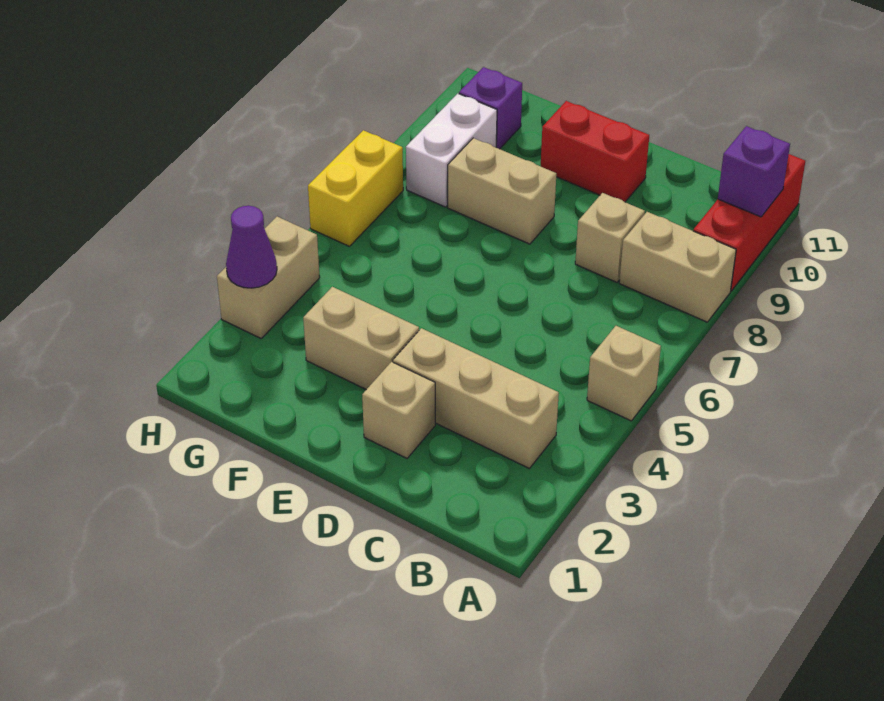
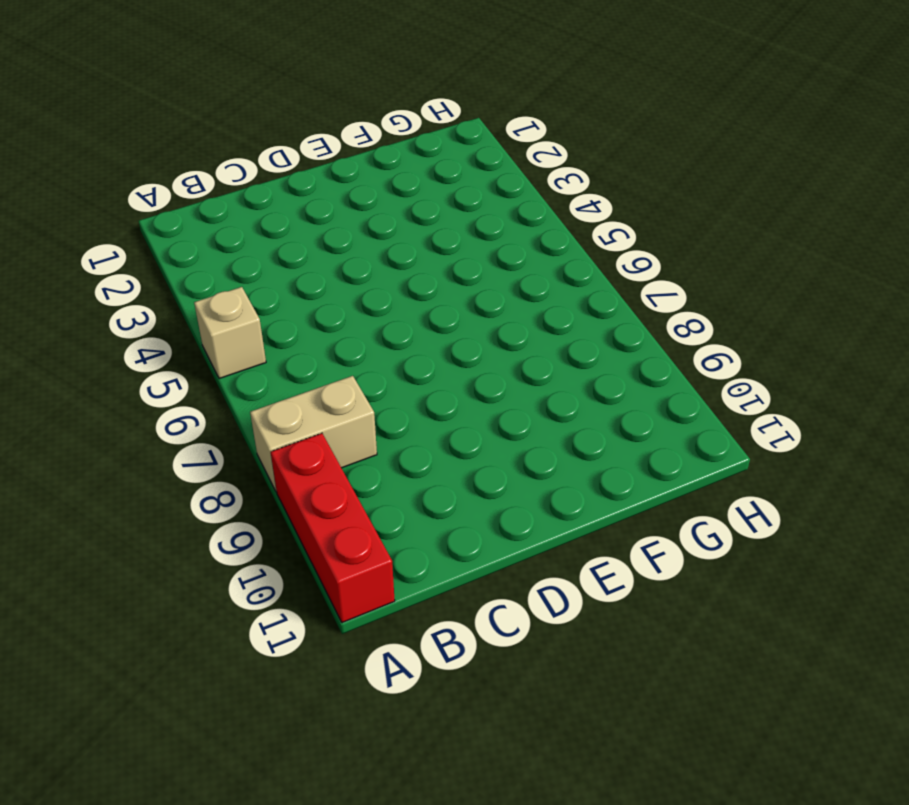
none -> tan 1x3 brick [393,328,559,469]
none -> tan 1x1 brick [575,193,645,282]
none -> tan 1x1 brick [362,362,435,458]

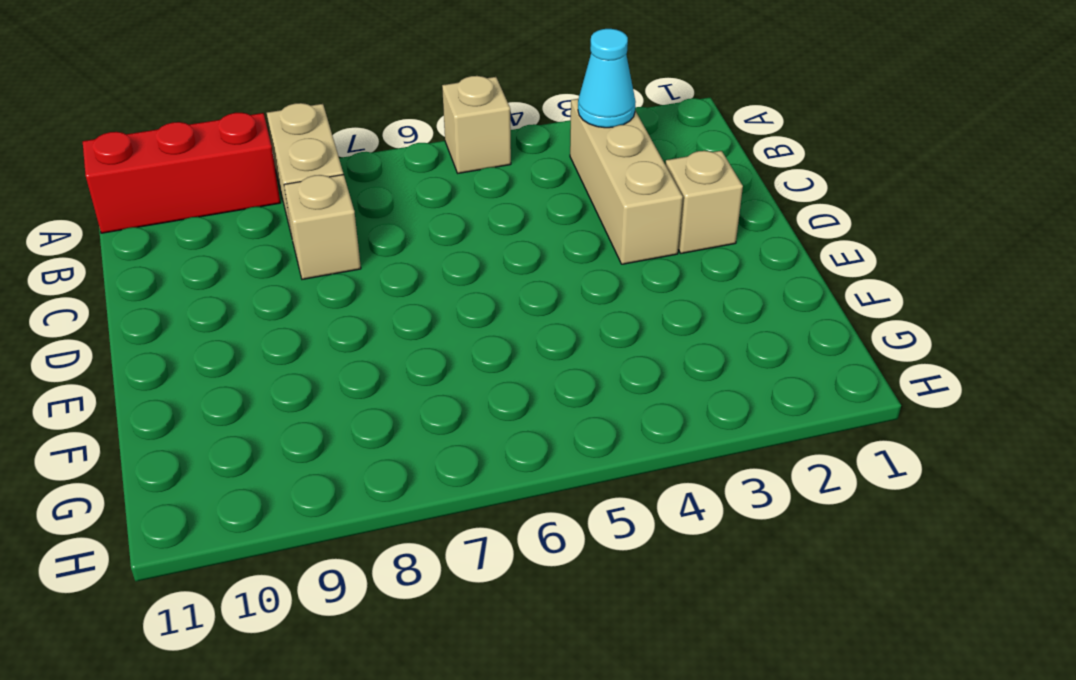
cyan 1x1 cone [578,29,636,128] -> none
none -> red 1x2 brick [541,101,649,202]
none -> tan 1x2 brick [303,287,419,390]
none -> tan 1x2 brick [448,138,556,244]

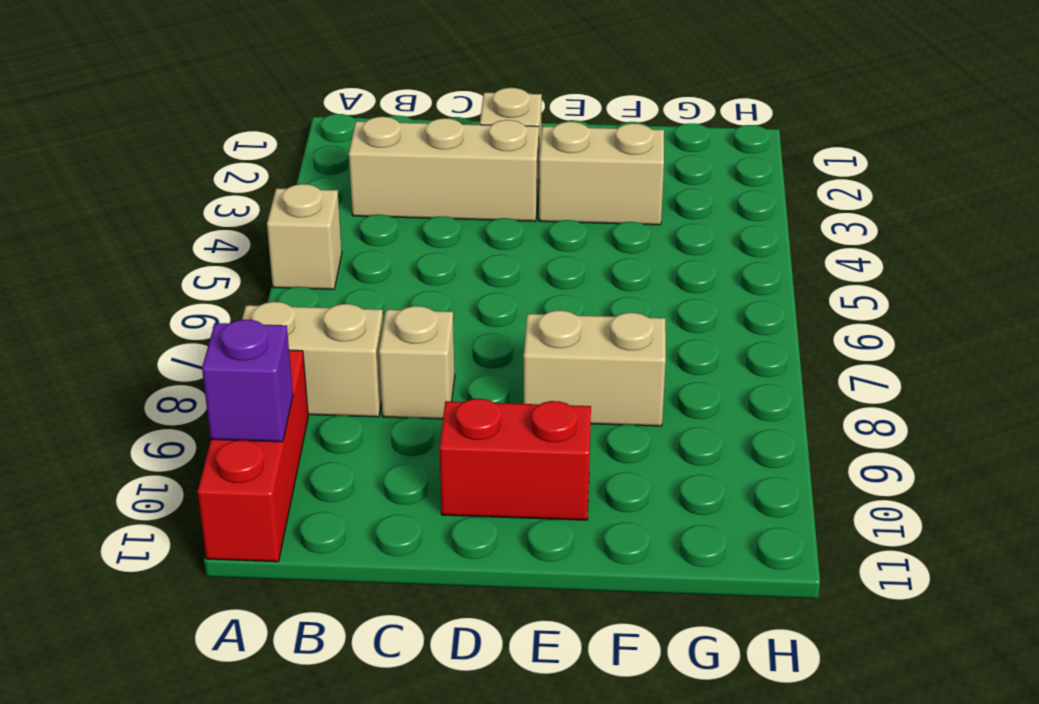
none -> white 1x2 brick [406,94,497,207]
none -> purple 1x1 brick [459,67,522,149]
none -> tan 1x2 brick [217,217,320,338]

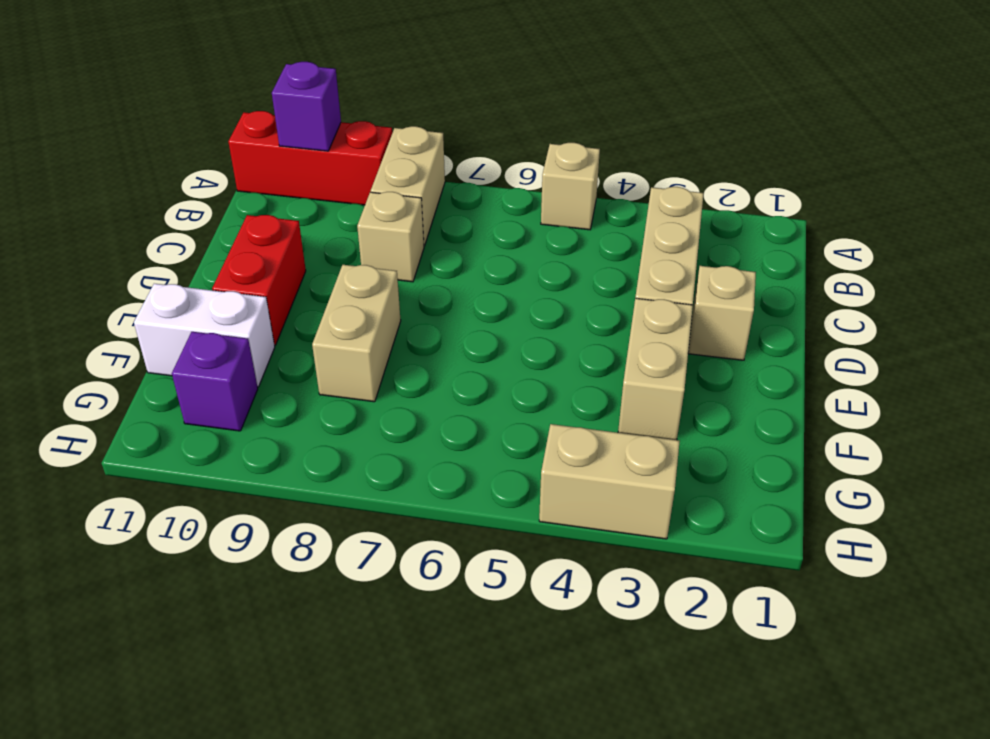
white 1x2 brick [134,284,275,387] -> white 1x2 brick moved to [406,94,497,207]
none -> yellow 1x2 brick [308,130,403,246]
none -> purple 1x1 cone [226,206,277,288]

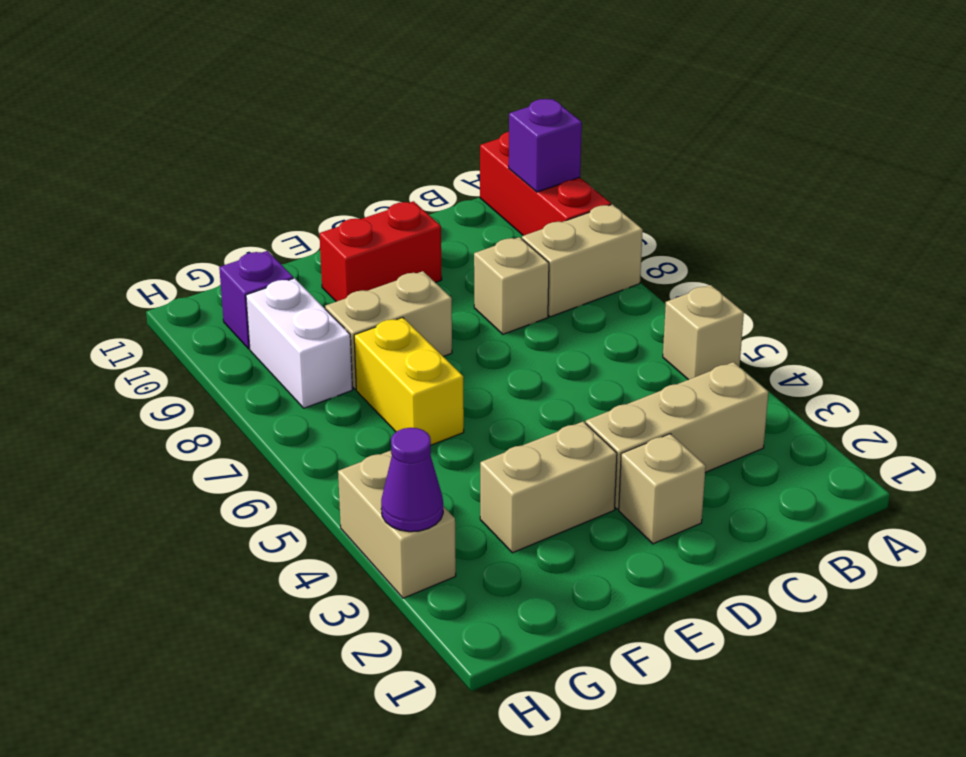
yellow 1x2 brick [354,317,464,445] -> yellow 1x2 brick moved to [308,130,403,246]

